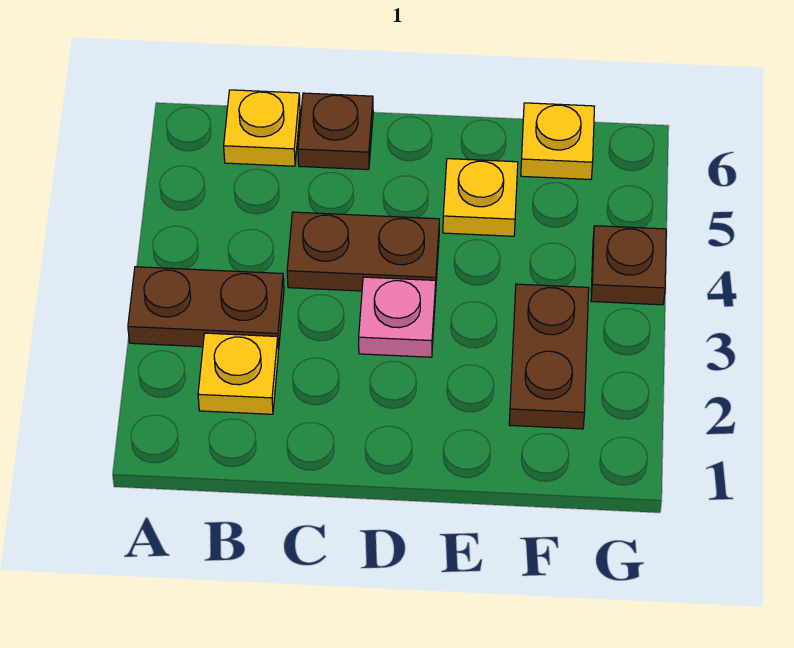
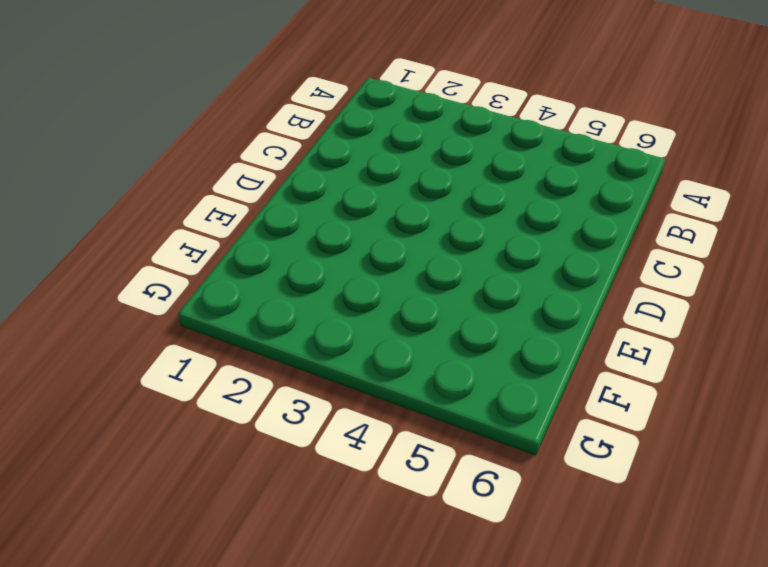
none -> brown 1x2 plate [128,267,284,350]
none -> yellow 1x1 plate [198,333,278,414]

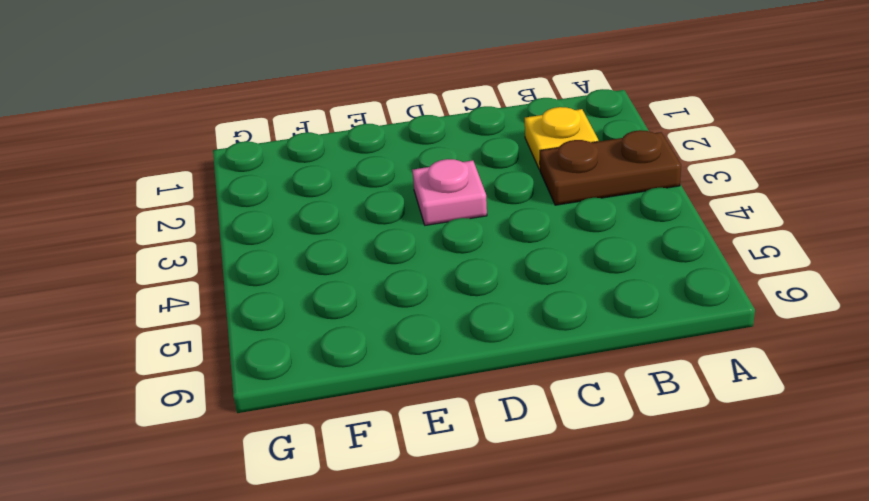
none -> yellow 1x1 plate [224,90,300,166]
none -> brown 1x2 plate [287,212,439,291]

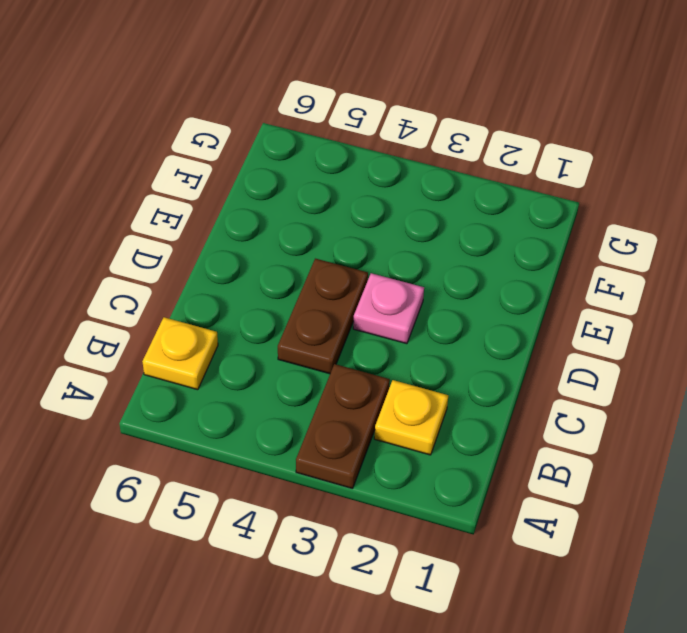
none -> brown 1x1 plate [298,93,373,170]
none -> yellow 1x1 plate [443,159,518,236]

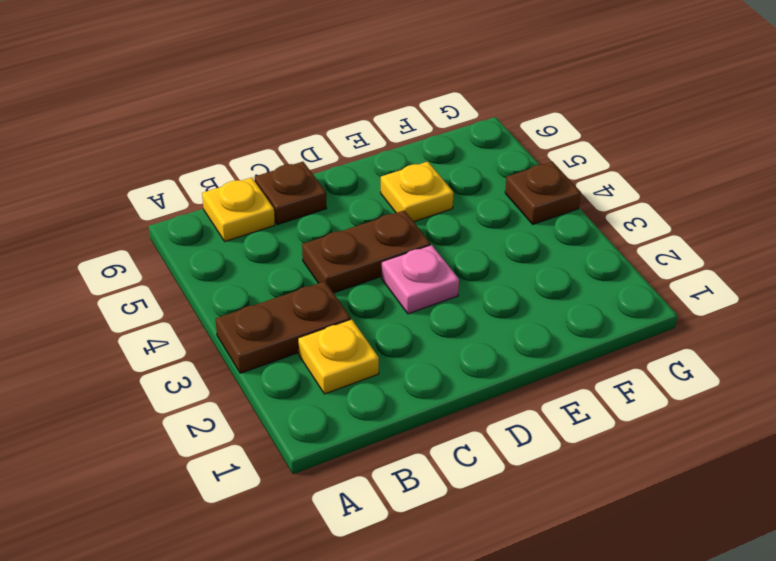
none -> brown 1x2 plate [509,284,589,429]
none -> yellow 1x1 plate [521,103,594,180]

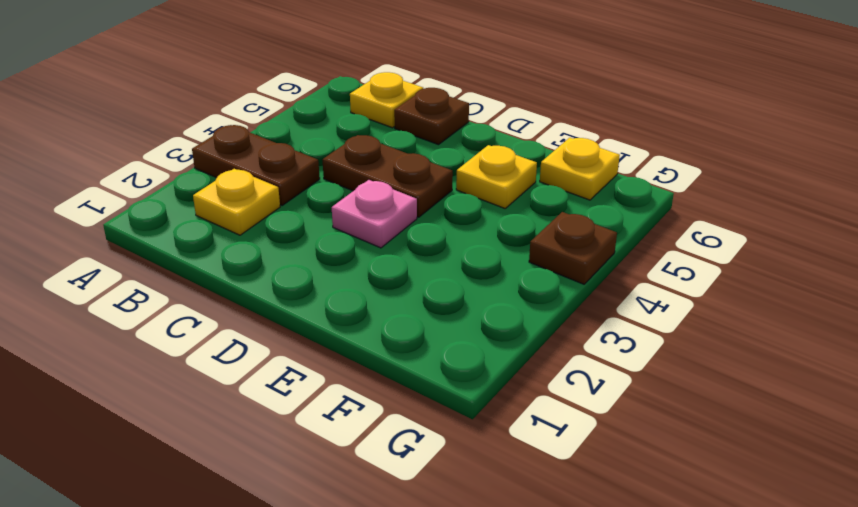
none -> brown 1x2 plate [509,284,589,429]

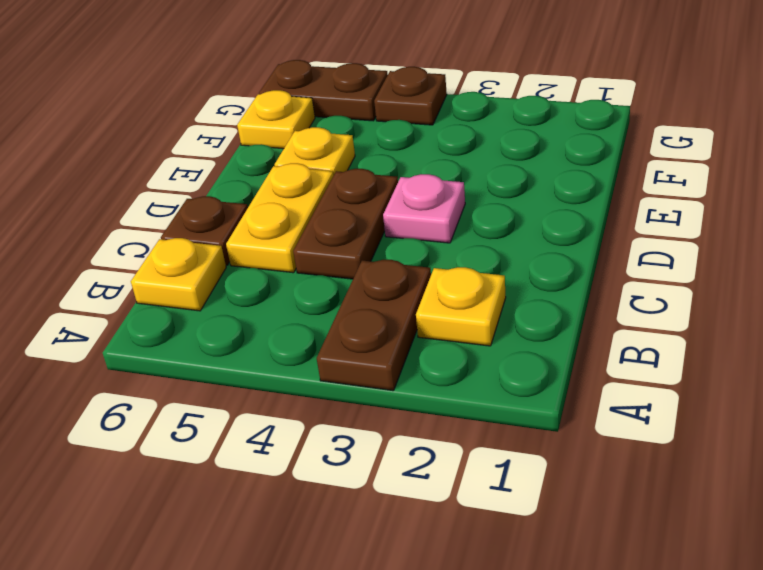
yellow 1x2 plate [226,163,334,273] -> none
brown 1x2 plate [259,60,388,121] -> brown 1x2 plate moved to [509,284,589,429]

